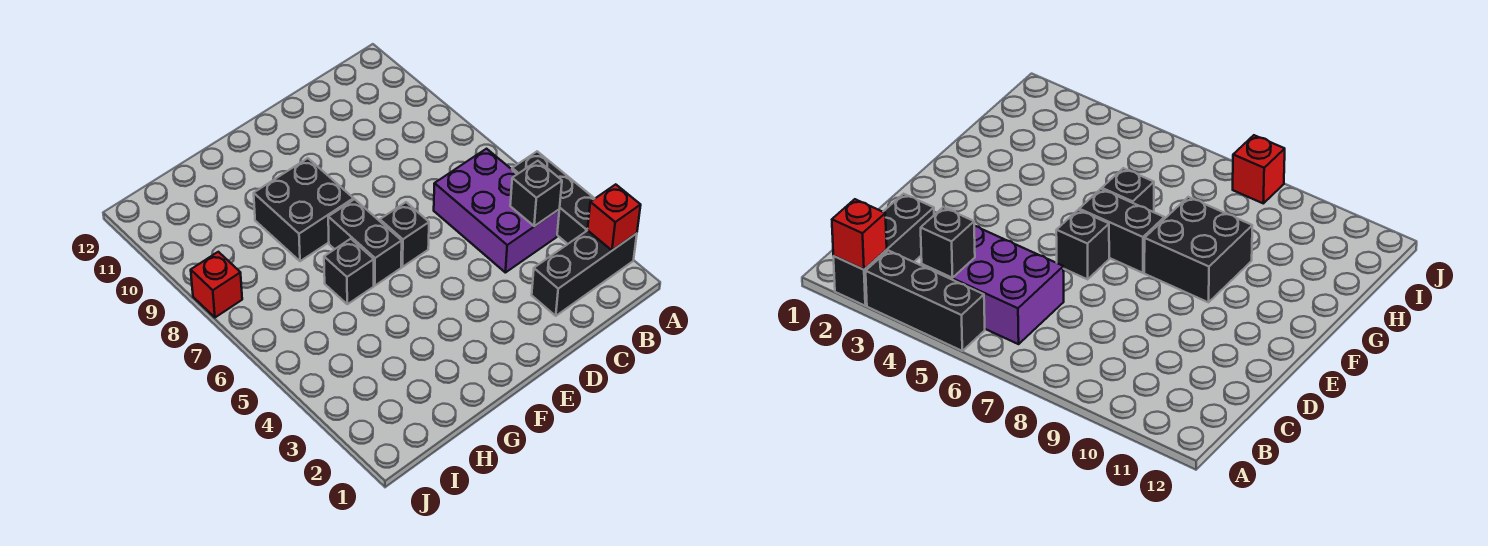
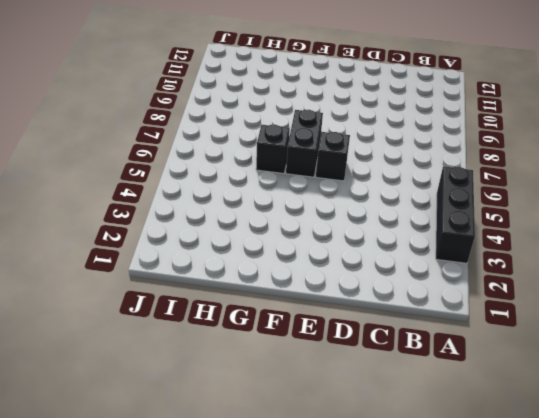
none -> black 1x3 brick [532,230,637,316]
none -> purple 2x3 brick [434,149,559,273]

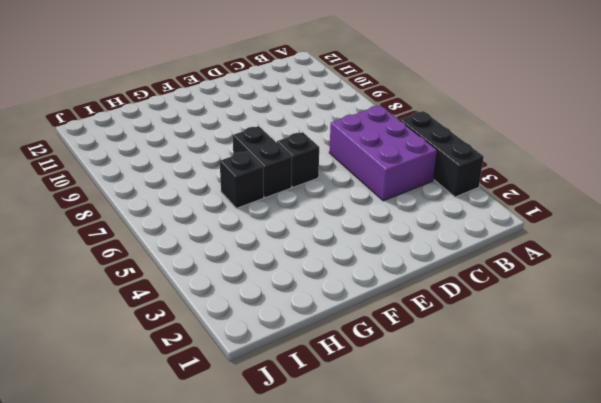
none -> black 1x3 brick [532,230,637,316]
none -> black 2x2 brick [254,158,354,261]

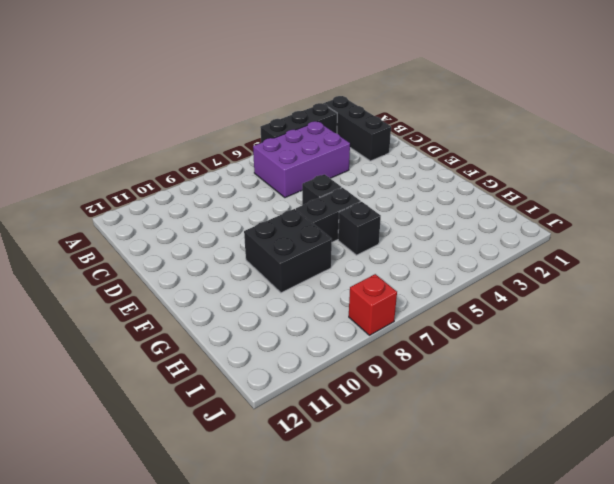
none -> red 1x1 brick [588,184,641,250]
none -> black 1x1 brick [510,161,562,226]

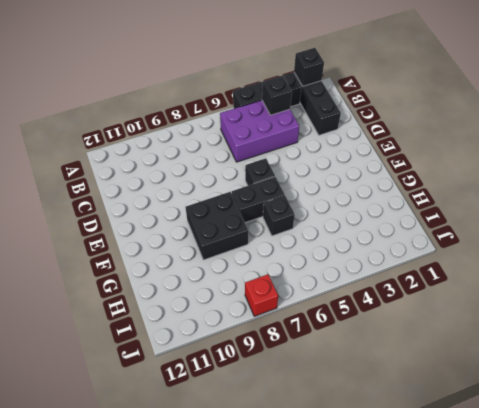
black 1x1 brick [294,48,324,86] -> red 1x1 brick [588,184,641,250]

